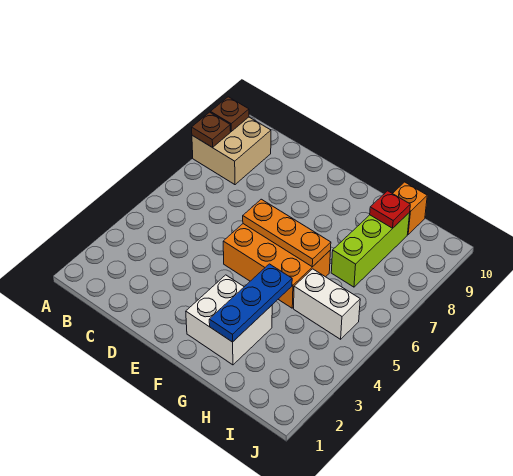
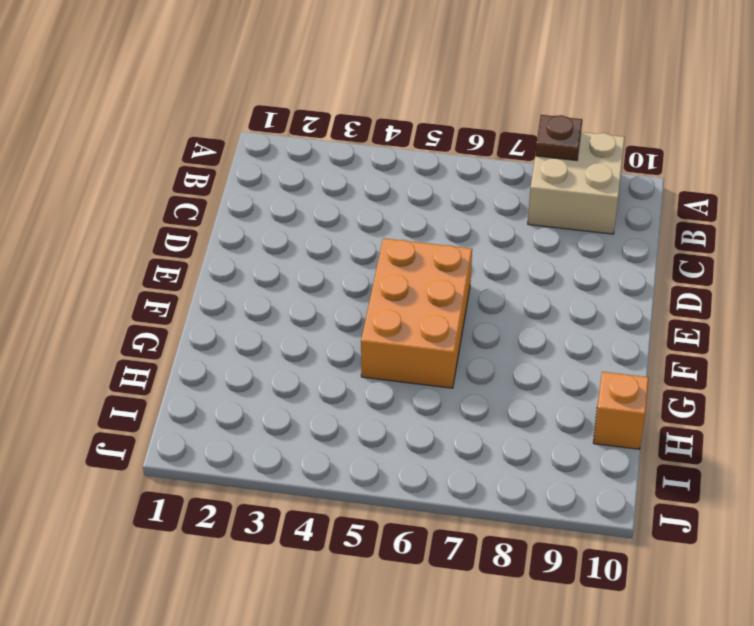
none -> white 2x2 brick [186,275,272,365]
none -> white 1x2 brick [294,269,360,339]

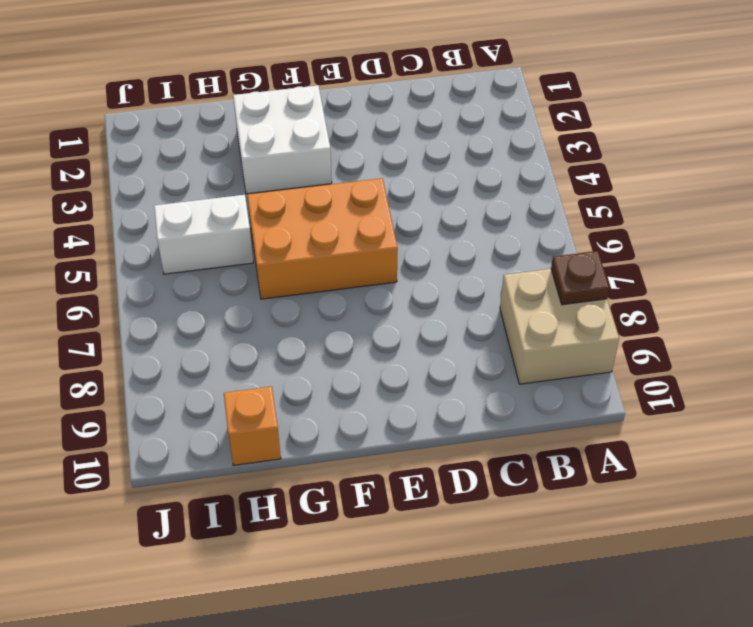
none -> lime 1x3 brick [331,212,410,287]
none -> brown 1x1 plate [211,97,249,131]

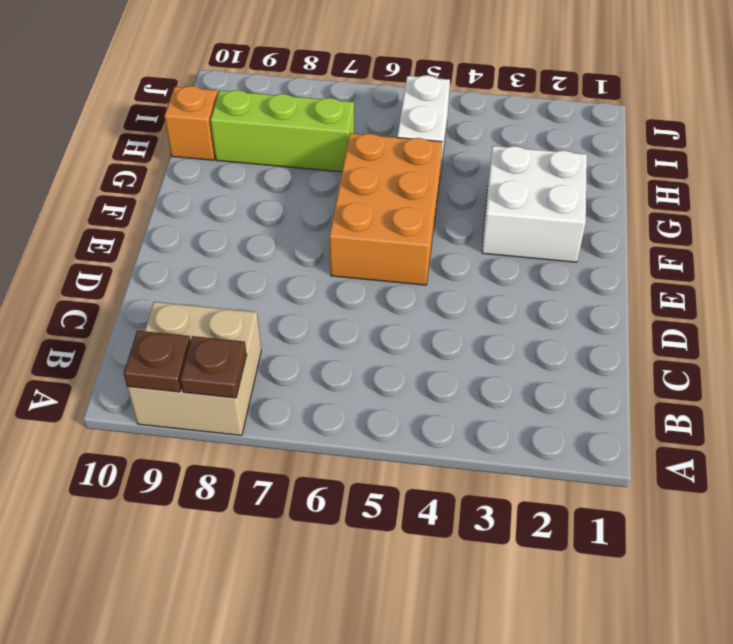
none -> orange 1x3 plate [243,199,331,267]
none -> blue 1x3 plate [209,264,292,342]

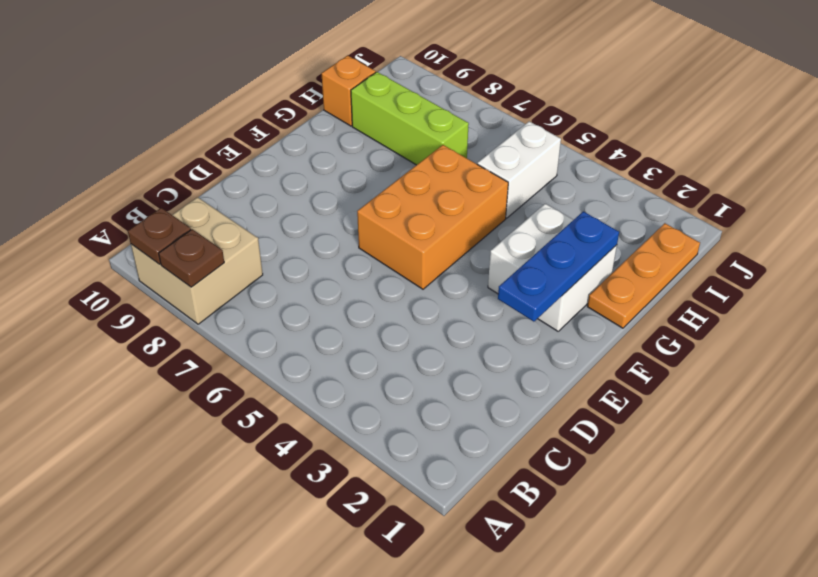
blue 1x3 plate [498,211,619,322] -> blue 1x3 plate turned to [209,264,292,342]
orange 1x3 plate [587,223,700,328] -> orange 1x3 plate moved to [243,199,331,267]
none -> red 1x1 plate [370,191,410,228]

